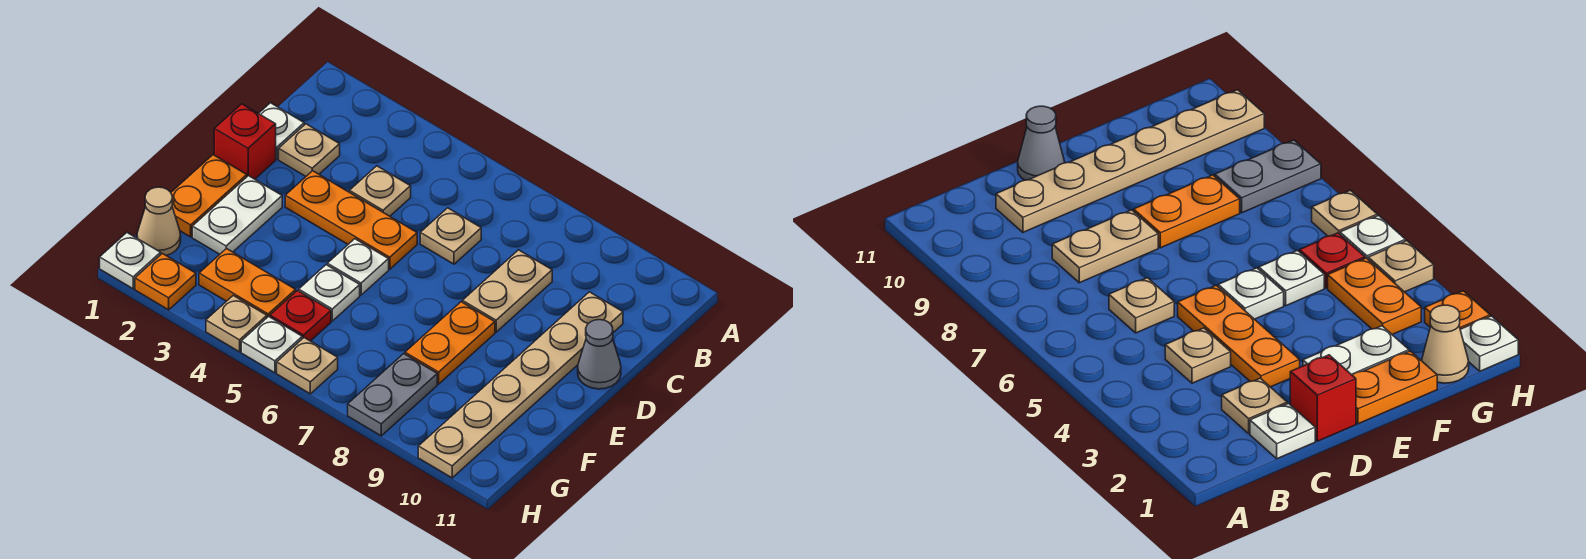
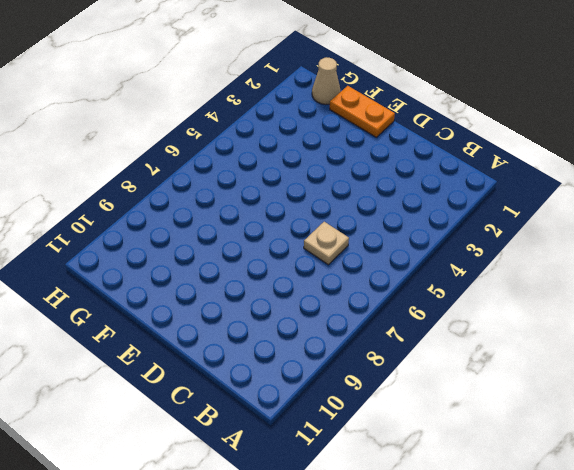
none -> white 1x1 plate [259,103,304,159]
none -> tan 1x1 plate [279,124,340,176]
none -> tan 1x1 plate [349,166,411,216]

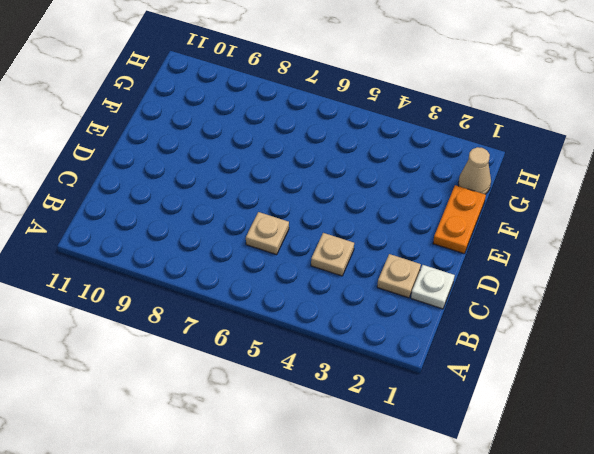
none -> tan 1x2 plate [462,250,552,332]
none -> tan 1x6 plate [418,292,623,478]
none -> red 1x1 brick [214,104,276,179]

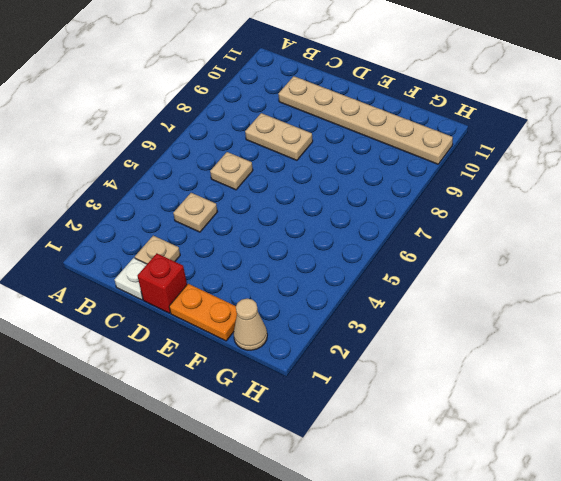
none -> orange 1x3 plate [285,171,417,269]
none -> grey 1x1 cone [578,320,621,389]
none -> white 1x2 plate [192,176,282,254]

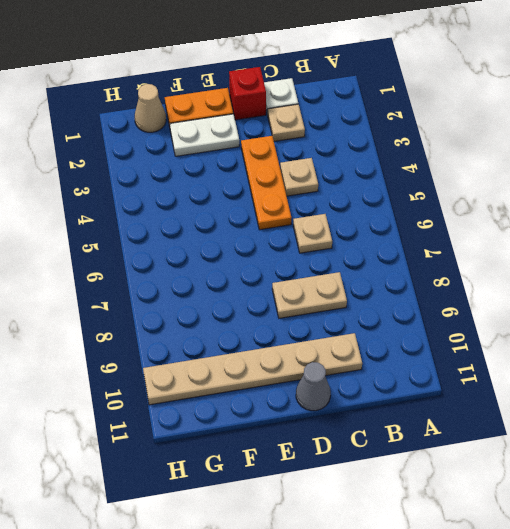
none -> white 1x1 plate [327,239,389,295]
none -> orange 1x2 plate [405,302,495,384]
none -> white 1x1 plate [299,265,360,321]

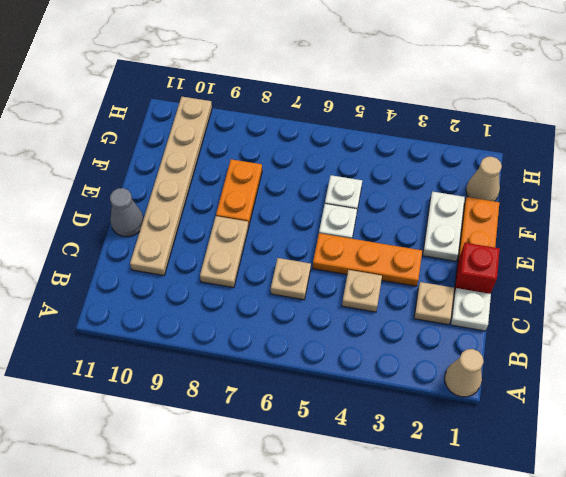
tan 1x1 cone [445,349,484,397] -> none
none -> orange 1x2 plate [199,248,296,317]
none -> red 1x1 plate [270,291,331,341]
none -> grey 1x2 plate [348,354,437,436]

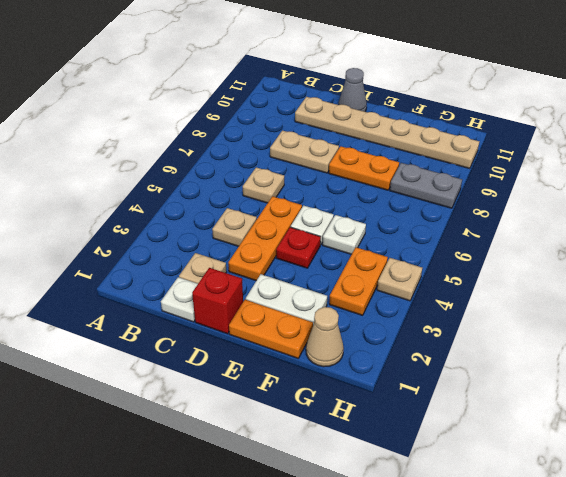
red 1x1 plate [276,227,321,268] -> red 1x1 plate moved to [270,291,331,341]
none -> white 1x1 plate [100,233,161,289]
none -> orange 1x1 plate [135,253,196,310]
none -> white 1x1 plate [241,316,302,373]

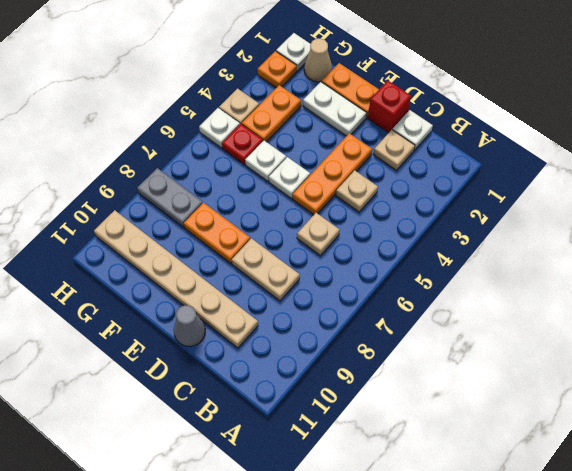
none -> tan 1x1 plate [277,338,338,394]

